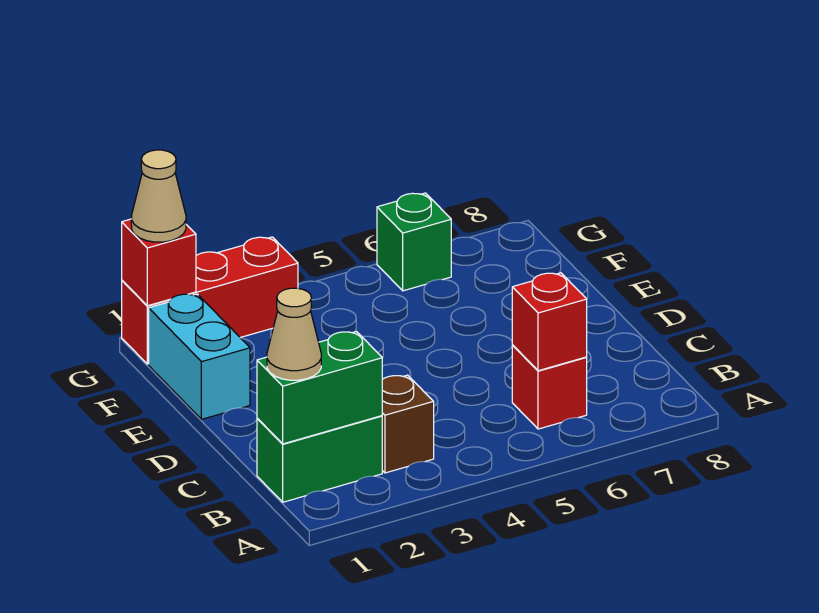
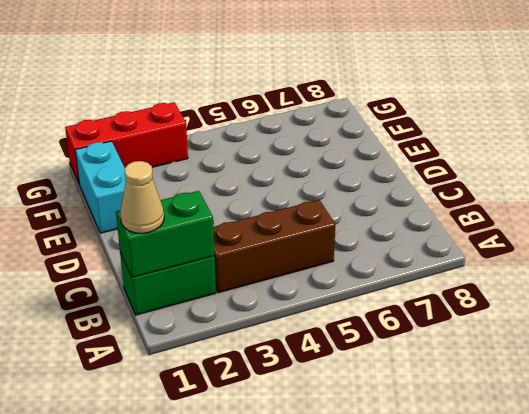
brown 1x3 brick [213,200,335,293] -> brown 1x1 brick [382,375,434,473]
none -> red 1x1 brick [512,345,587,429]
none -> green 1x1 brick [377,193,451,291]

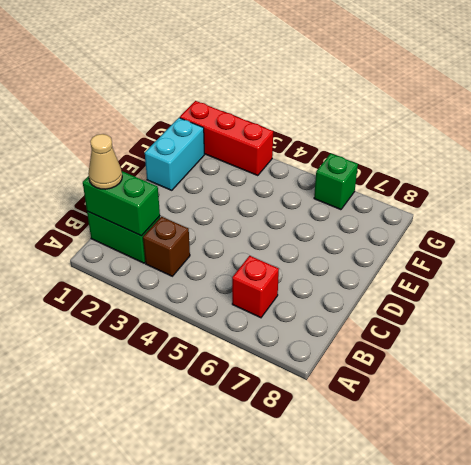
none -> red 1x1 brick [512,273,587,371]
none -> red 1x1 brick [122,219,196,306]

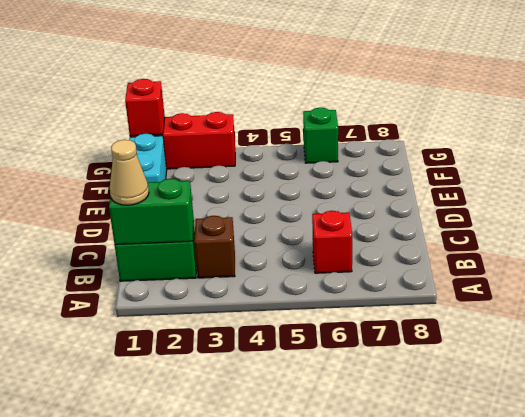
none -> red 1x1 brick [512,273,587,371]
none -> tan 1x1 cone [131,150,186,242]

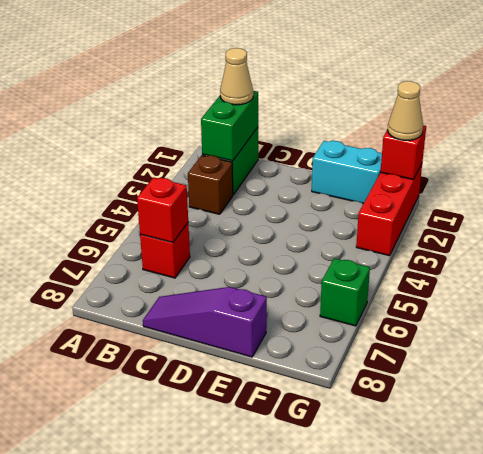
purple 1x3 slope [143,287,267,357] -> none

